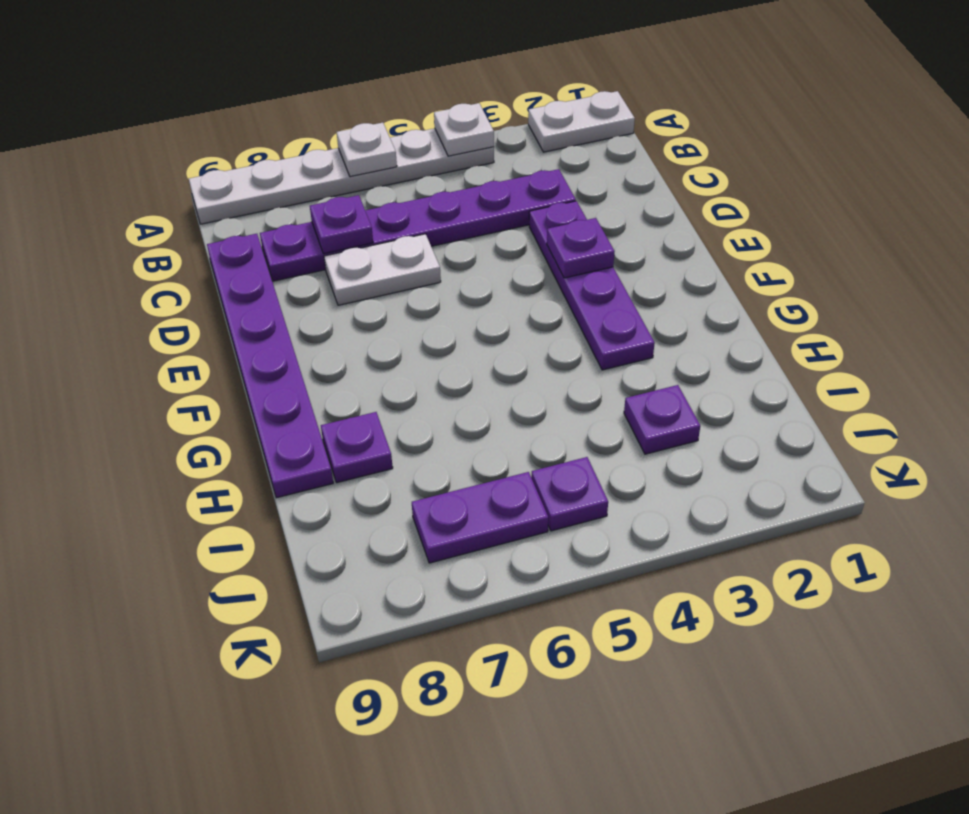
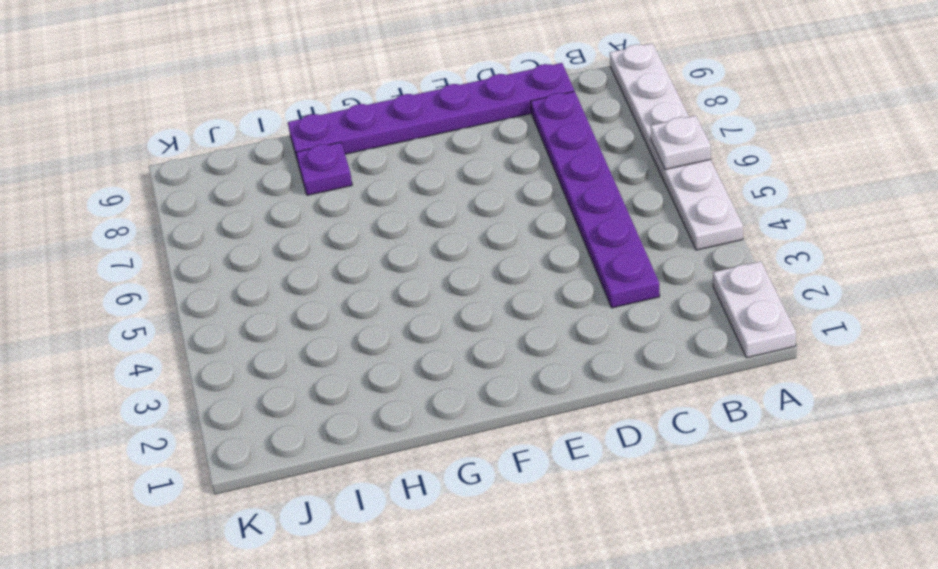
none -> purple 1x4 plate [529,201,655,370]
none -> white 1x2 plate [324,234,441,305]
none -> purple 1x1 plate [624,385,700,454]

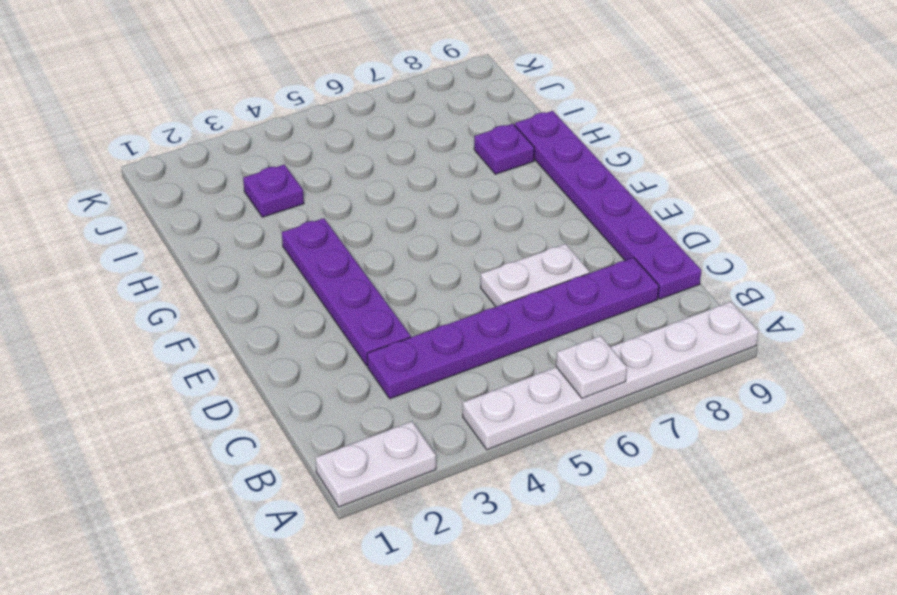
none -> purple 1x1 plate [531,457,608,531]
none -> purple 1x2 plate [412,472,548,563]
none -> white 1x1 plate [434,103,494,156]

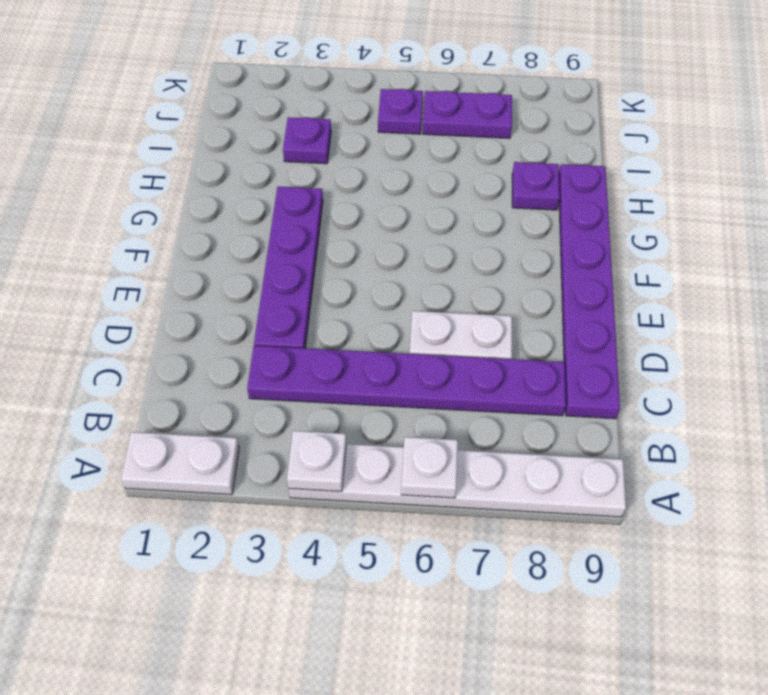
none -> purple 1x1 plate [310,195,373,254]
none -> purple 1x1 plate [547,218,615,278]

